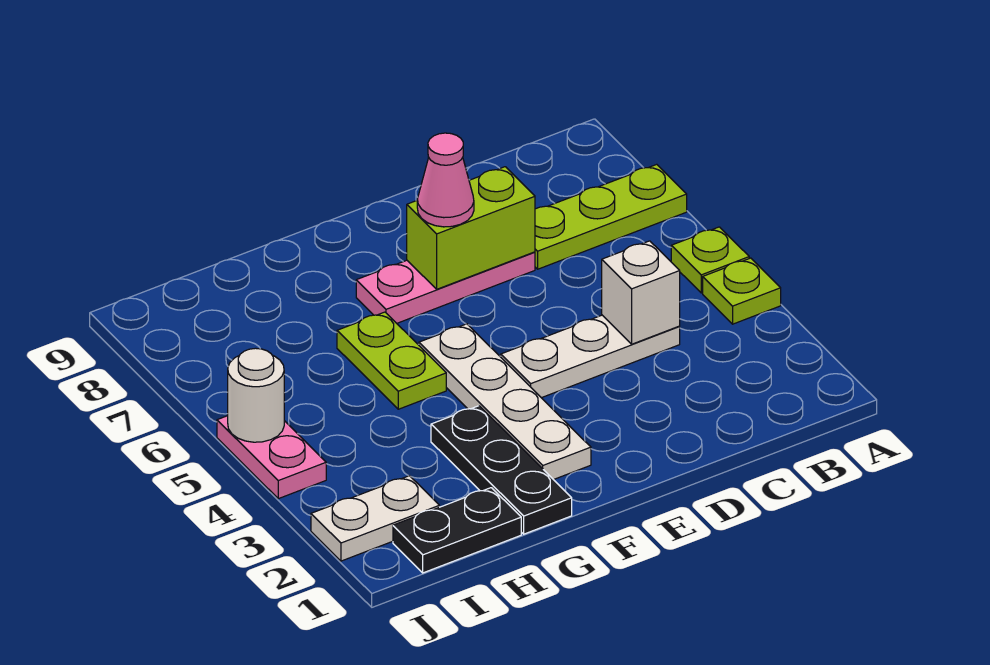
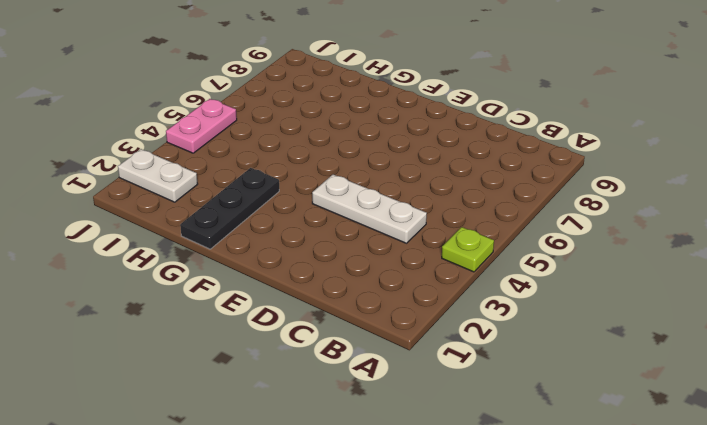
none -> lime 1x1 plate [671,227,749,293]
none -> lime 1x3 plate [535,164,687,269]
none -> pink 1x3 plate [356,252,535,323]

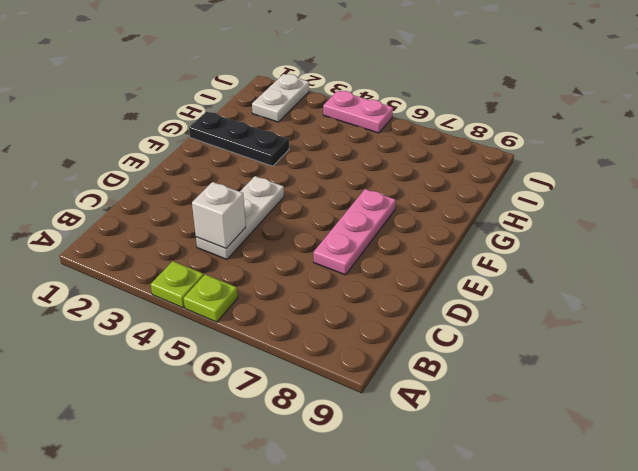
none -> lime 1x3 plate [535,164,687,269]
none -> white 1x4 plate [419,324,591,480]
none -> lime 1x2 plate [337,312,446,409]

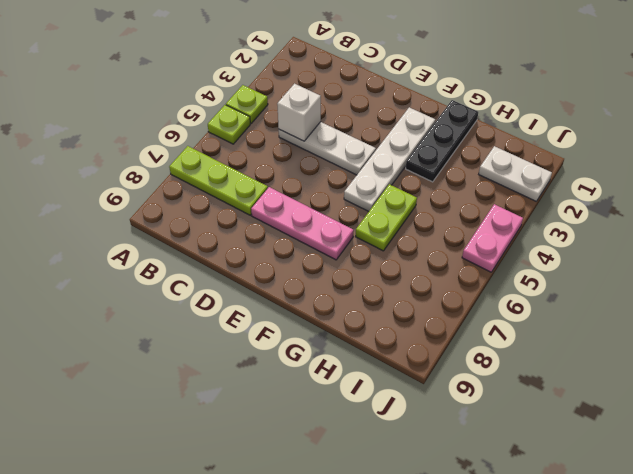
none -> black 1x2 plate [393,488,521,573]
none -> lime 1x2 brick [407,167,535,289]
none -> white 1x1 round brick [228,348,284,442]

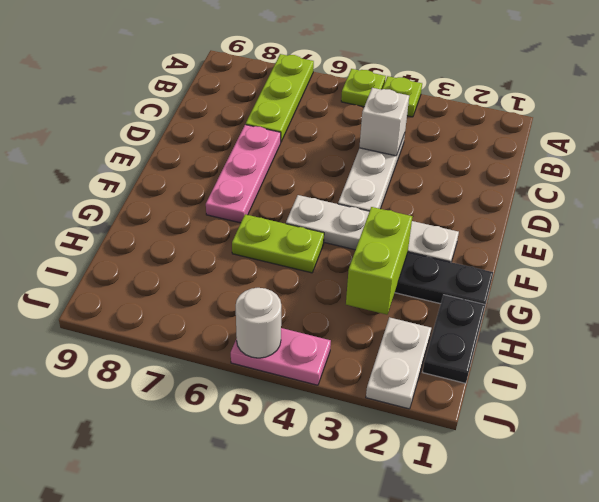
lime 1x2 brick [346,207,412,315] -> lime 1x2 brick moved to [407,167,535,289]
none -> pink 1x1 cone [417,133,474,227]

